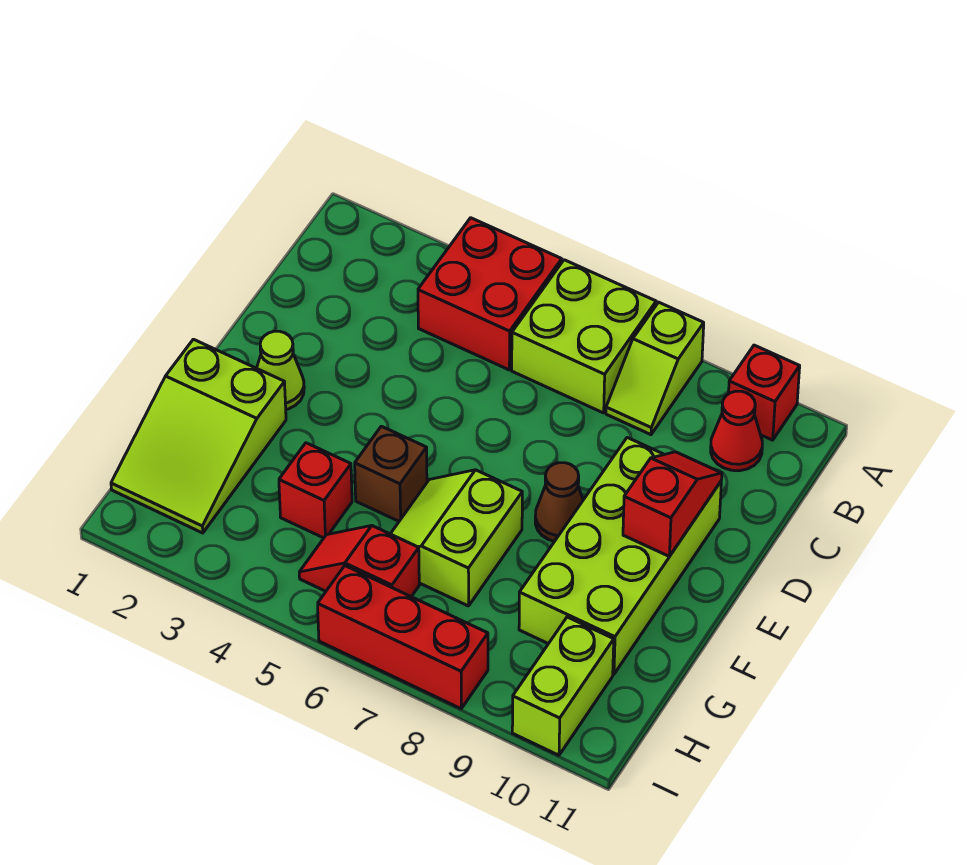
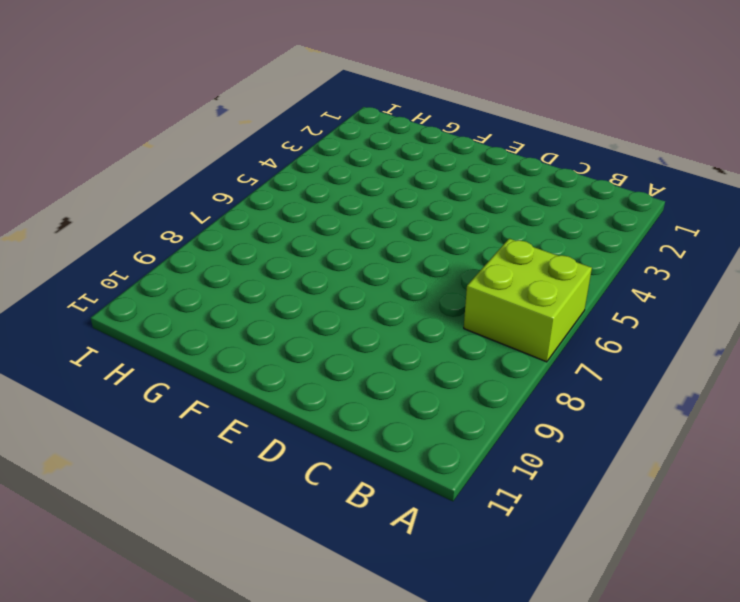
none -> red 2x2 brick [418,218,562,370]
none -> lime 1x2 slope [606,302,704,435]
none -> red 1x1 brick [729,345,800,440]

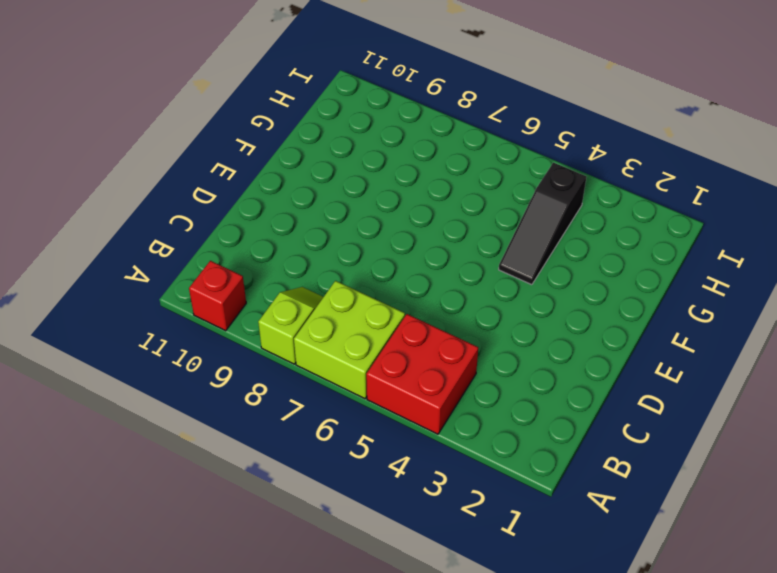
black 1x3 slope [499,163,586,285] -> red 1x1 brick [279,443,352,538]
none -> red 1x1 cone [711,391,762,471]
none -> lime 2x4 brick [519,438,721,674]
none -> lime 1x1 cone [257,331,304,409]

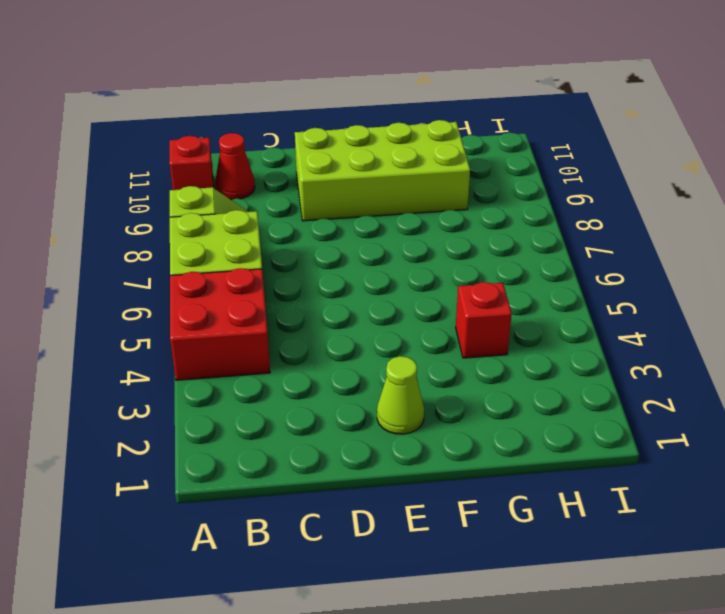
none -> brown 1x1 cone [535,463,583,541]
none -> lime 2x3 slope [111,339,286,533]
none -> brown 1x1 brick [355,426,427,521]

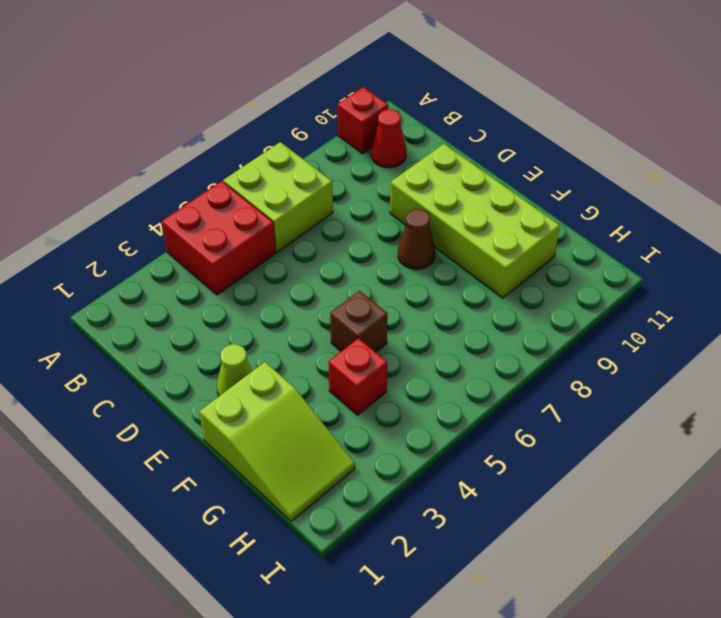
none -> lime 1x2 slope [606,302,704,435]
none -> lime 2x2 slope [391,470,522,606]
none -> red 1x2 slope [299,526,419,597]

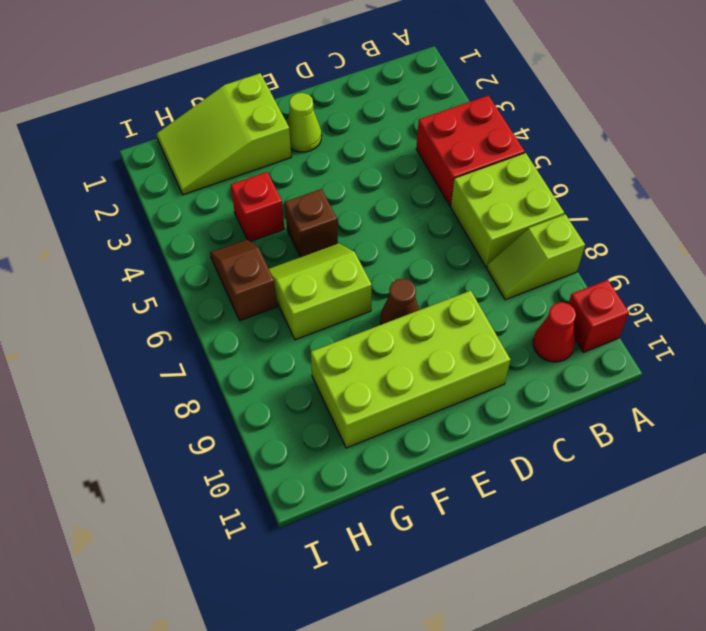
brown 1x2 slope [210,239,277,321] -> red 1x2 slope [299,526,419,597]
none -> lime 1x2 brick [512,617,614,755]
none -> red 1x3 brick [318,566,488,709]
none -> red 1x2 slope [623,452,722,556]

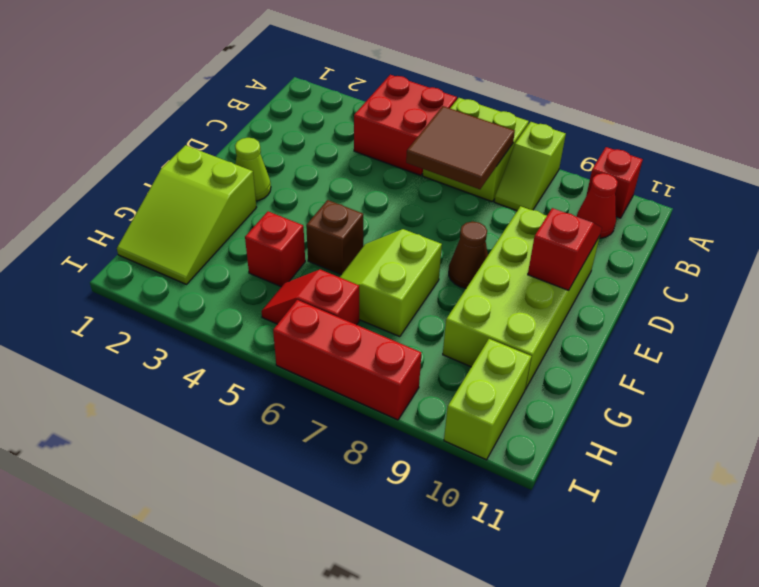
brown 2x2 tile [406,106,515,189] -> none

